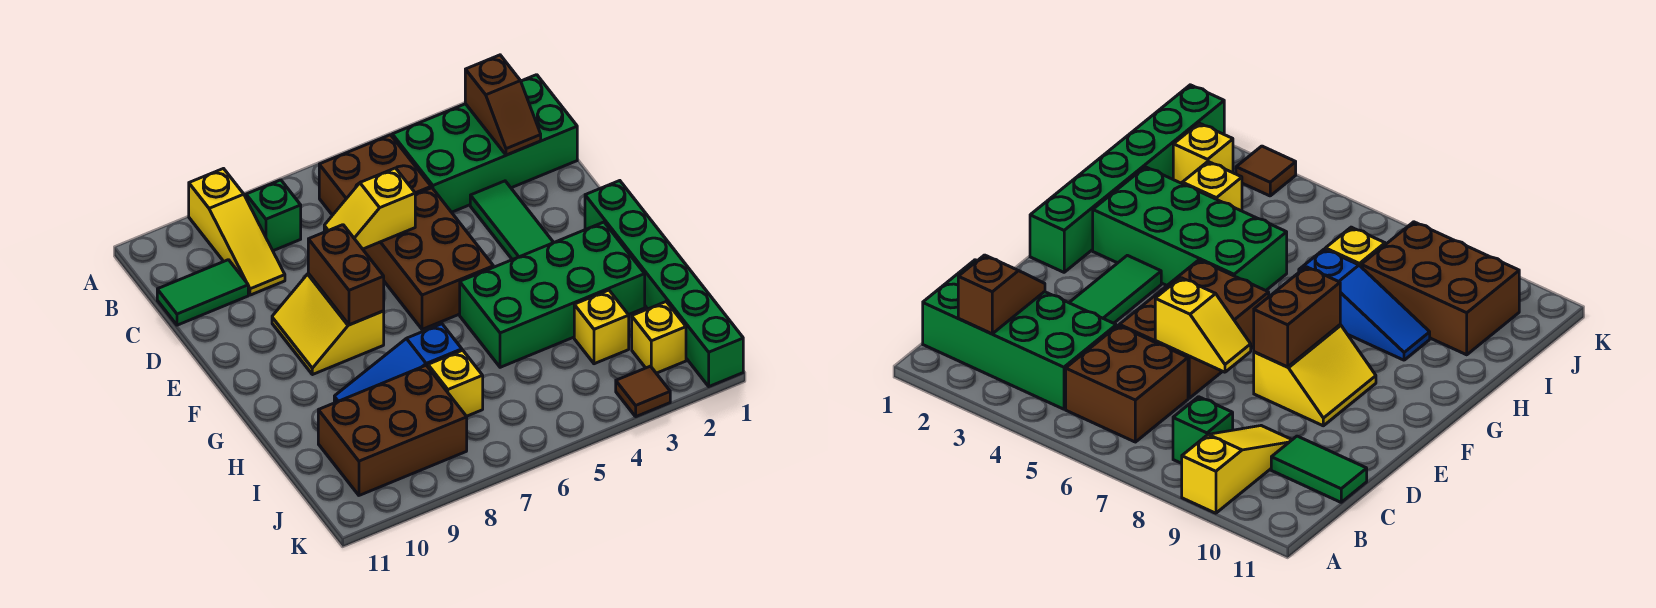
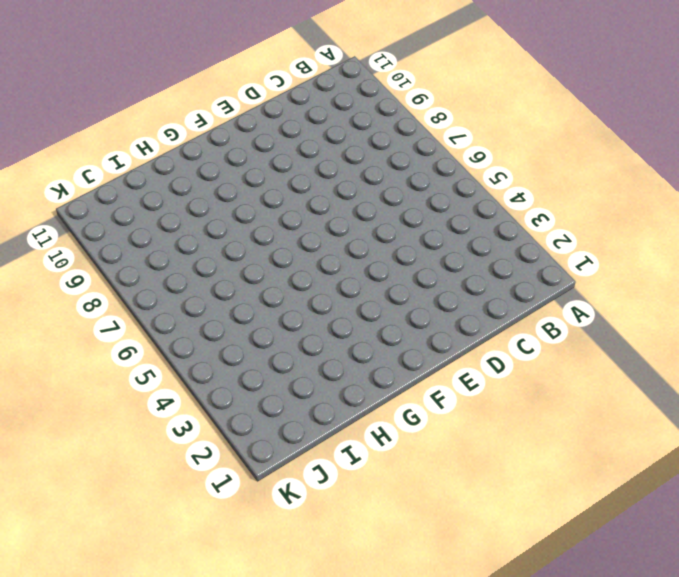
none -> yellow 1x3 slope [189,169,285,295]
none -> green 2x4 brick [392,75,577,212]
none -> brown 2x2 brick [319,135,431,215]

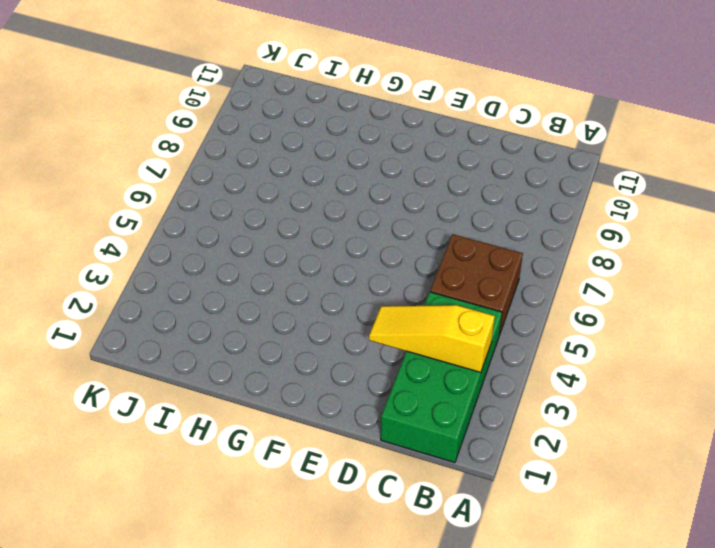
yellow 1x3 slope [369,305,495,372] -> yellow 1x3 slope moved to [189,169,285,295]
none -> green 1x1 brick [246,180,301,251]
none -> green 1x2 tile [157,260,248,325]
none -> green 1x3 tile [470,181,554,260]

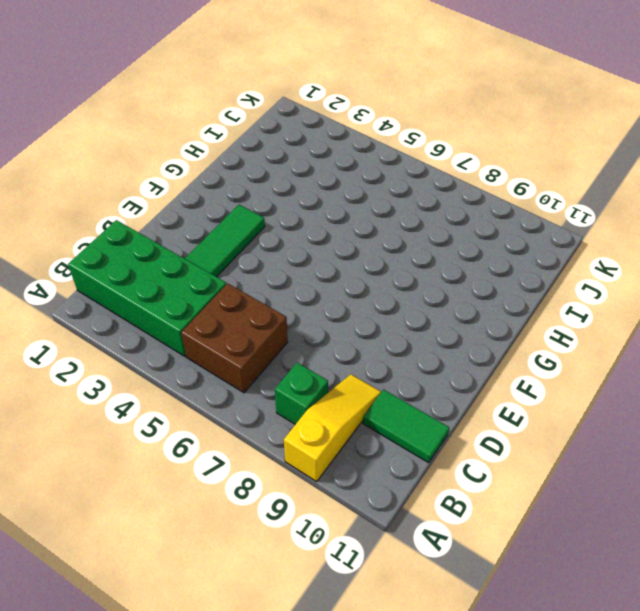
none -> brown 2x3 brick [363,188,493,329]
none -> yellow 2x2 slope [272,274,384,375]
none -> green 1x6 brick [585,181,743,386]

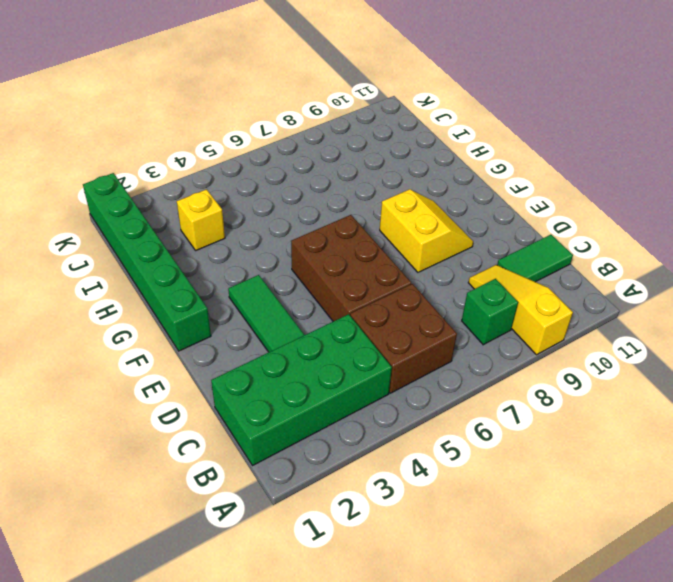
none -> green 2x4 brick [460,222,645,367]
none -> blue 1x3 slope [334,324,462,403]
none -> yellow 1x1 brick [428,350,483,416]

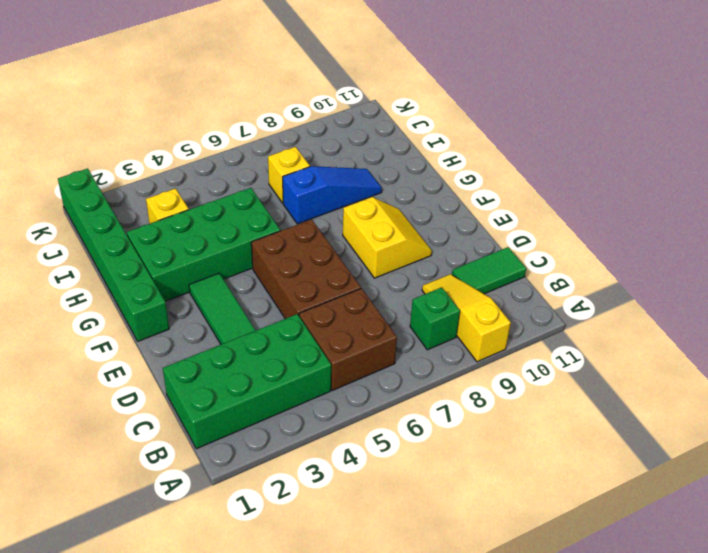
none -> brown 2x3 brick [318,366,467,495]
none -> yellow 1x1 brick [632,302,686,373]
none -> brown 1x1 tile [616,366,670,417]

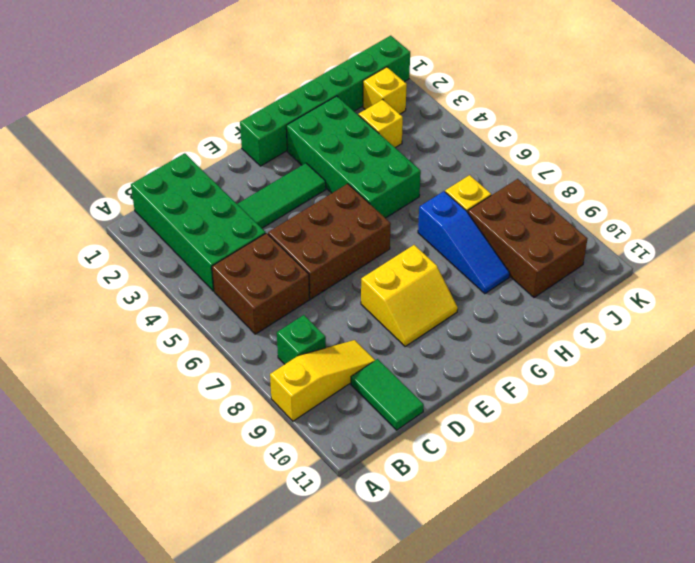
none -> brown 1x1 tile [616,366,670,417]
none -> brown 1x2 slope [465,55,541,155]
none -> yellow 1x2 slope [324,168,415,249]

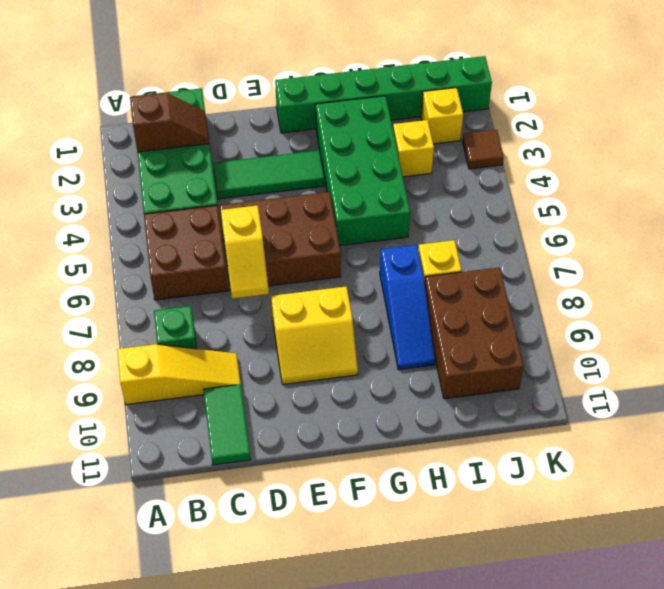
none -> brown 1x2 brick [308,225,384,325]

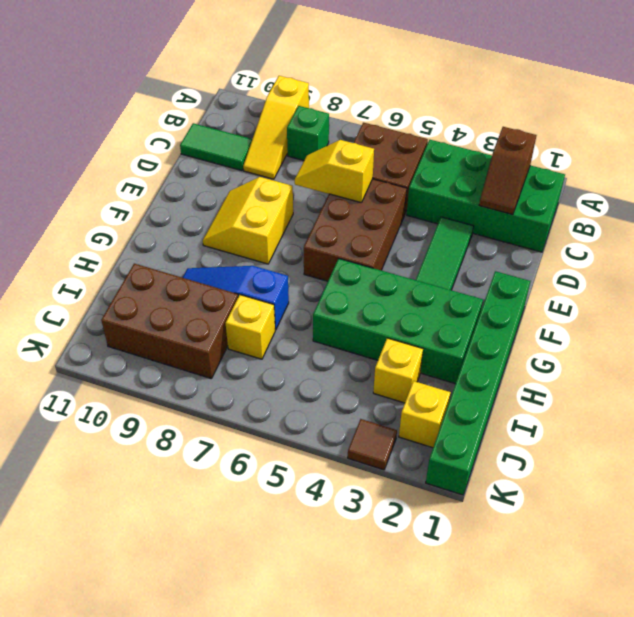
none -> brown 1x2 brick [308,225,384,325]

